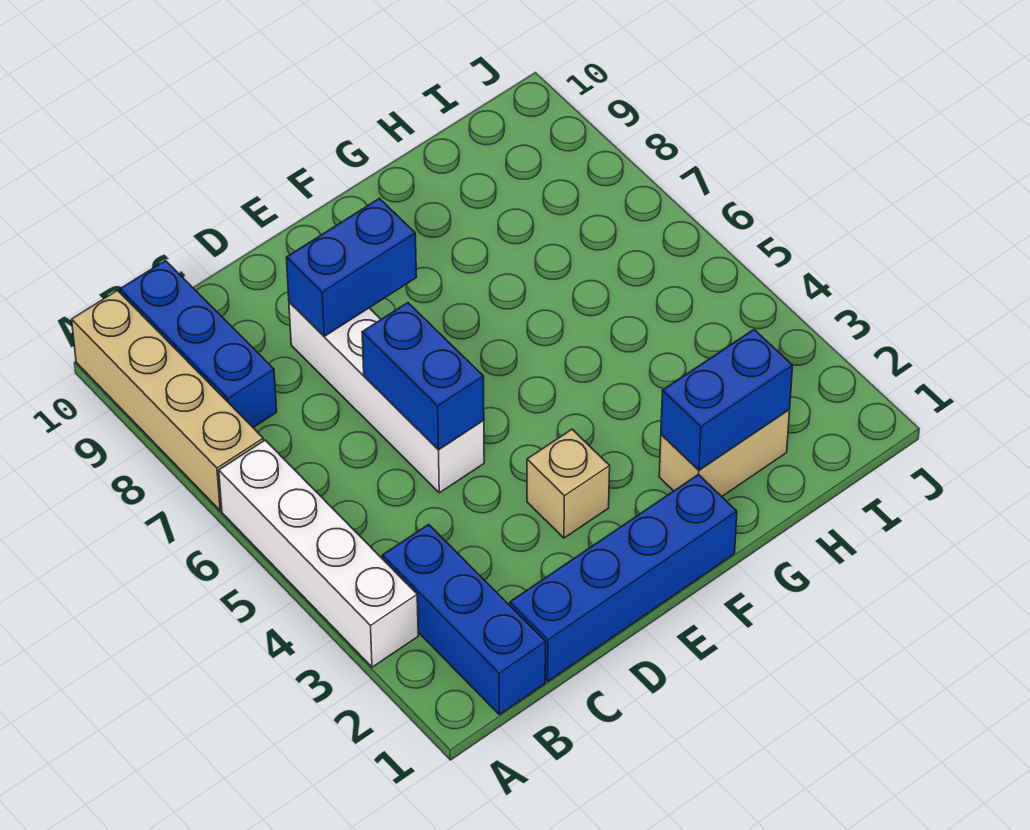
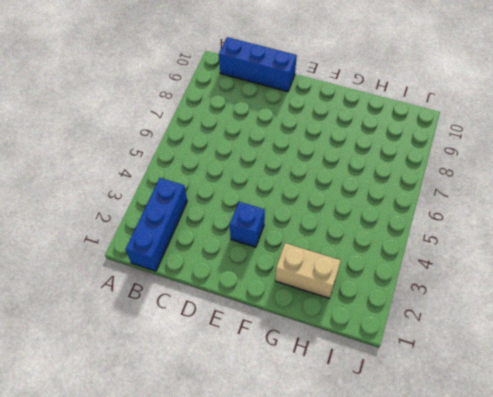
blue 1x3 brick [219,37,297,92] -> blue 1x3 brick turned to [120,260,277,427]
blue 1x1 brick [230,202,265,247] -> tan 1x1 brick [527,429,610,538]
none -> white 1x4 brick [219,440,418,667]
none -> tan 1x4 brick [72,290,264,511]

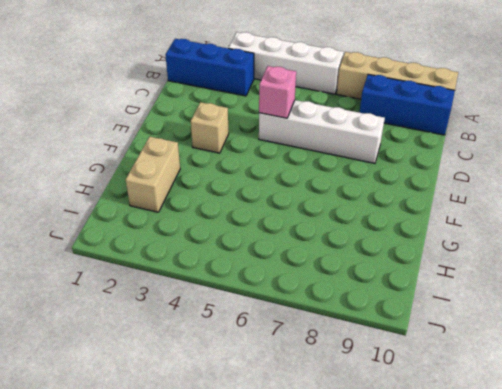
pink 1x1 brick [259,66,296,118] -> blue 1x2 brick [362,303,484,450]
none -> blue 1x4 brick [510,474,737,681]
none -> blue 1x2 brick [286,198,417,336]

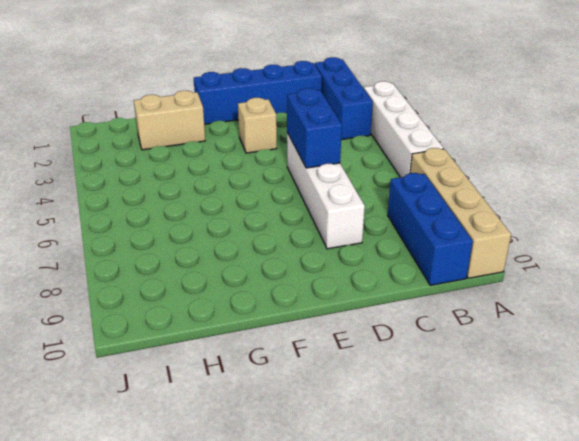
none -> blue 1x2 brick [286,198,417,336]
none -> blue 1x2 brick [661,330,793,470]

